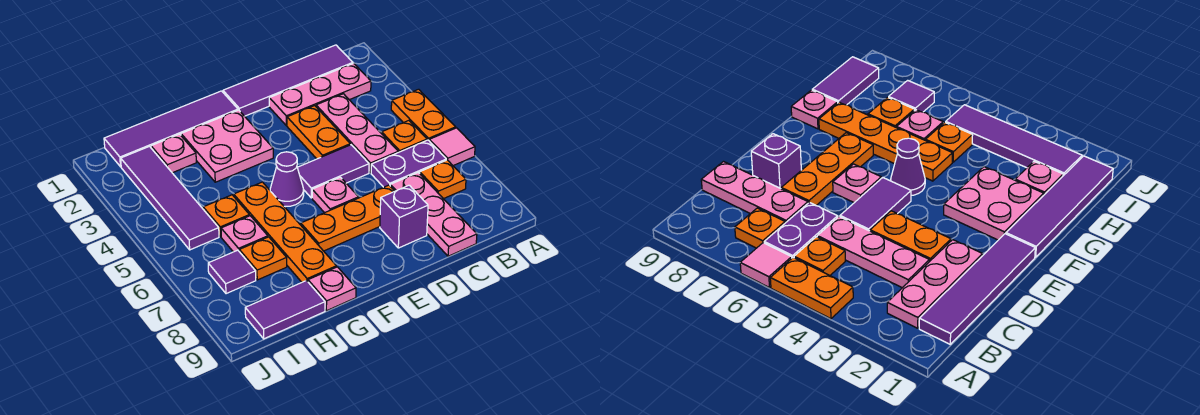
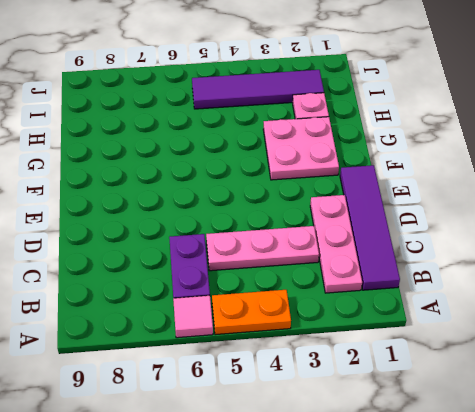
none -> orange 1x1 plate [382,121,427,152]
none -> orange 1x1 plate [420,160,466,199]
none -> pink 1x3 plate [390,173,477,256]

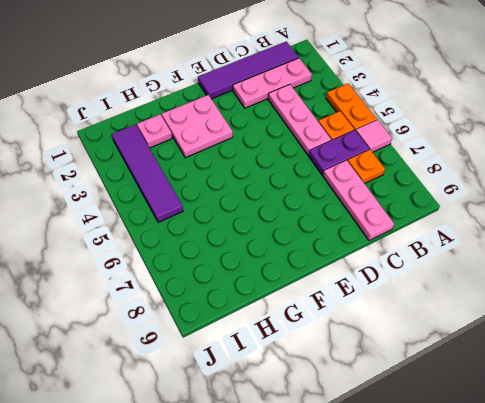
none -> orange 1x2 plate [287,106,350,159]
none -> purple 1x2 tile [297,145,369,198]
none -> orange 1x3 plate [301,185,395,251]

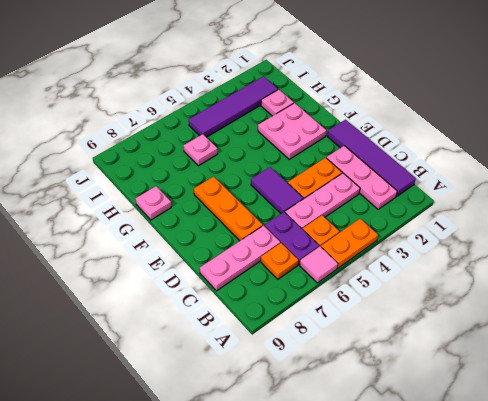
none -> purple 1x1 brick [380,185,428,248]
none -> pink 1x1 plate [312,177,359,213]
none -> purple 1x4 tile [104,91,238,167]

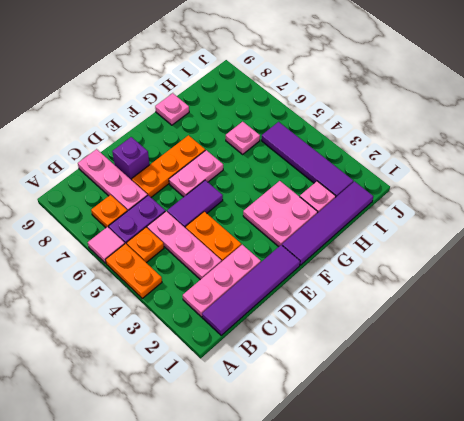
pink 1x2 plate [169,150,223,197] -> pink 1x1 plate [312,177,359,213]
none -> purple 1x1 cone [270,152,304,207]
none -> orange 1x4 plate [234,182,337,282]
none -> orange 1x1 plate [203,195,249,237]

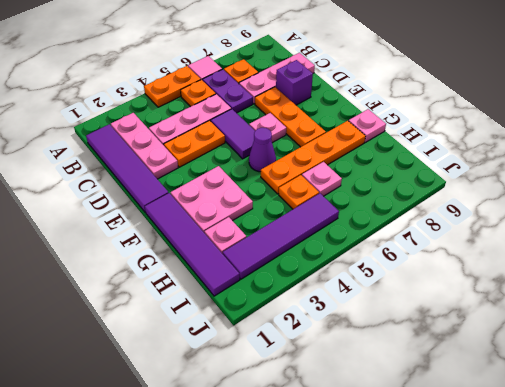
none -> orange 1x1 plate [239,237,287,280]
none -> purple 1x2 tile [245,281,325,339]
none -> purple 1x1 tile [208,250,256,294]

